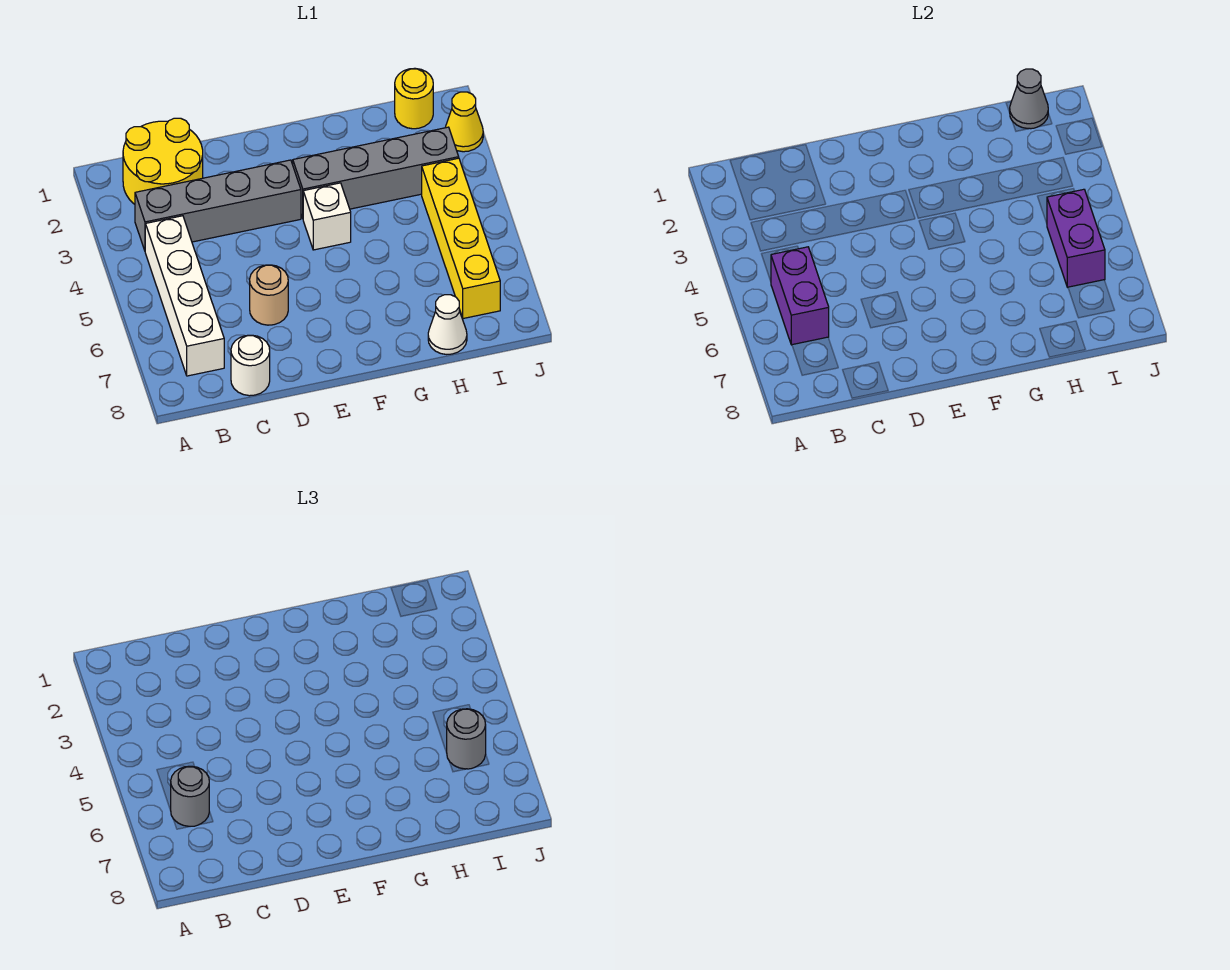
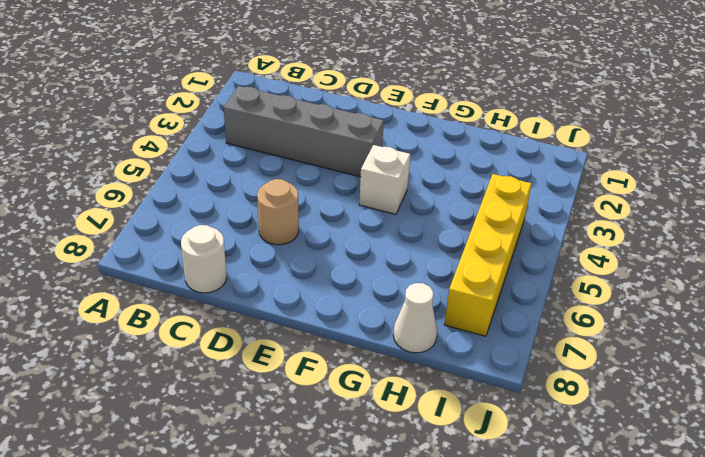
none -> yellow 2x2 round brick [123,118,203,204]
none -> white 1x4 brick [145,216,224,376]
none -> grey 1x4 brick [293,127,459,218]

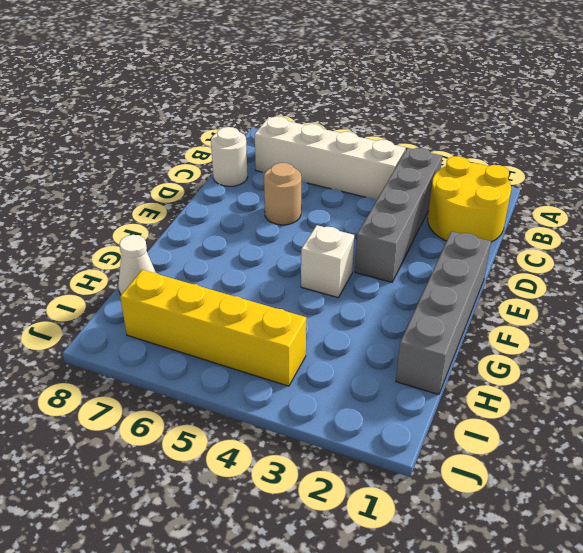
grey 1x4 brick [396,231,491,395] -> grey 1x4 brick moved to [293,127,459,218]
none -> yellow 1x1 round brick [395,68,433,129]
none -> yellow 1x1 cone [445,92,483,152]
none -> purple 1x2 brick [771,247,829,345]

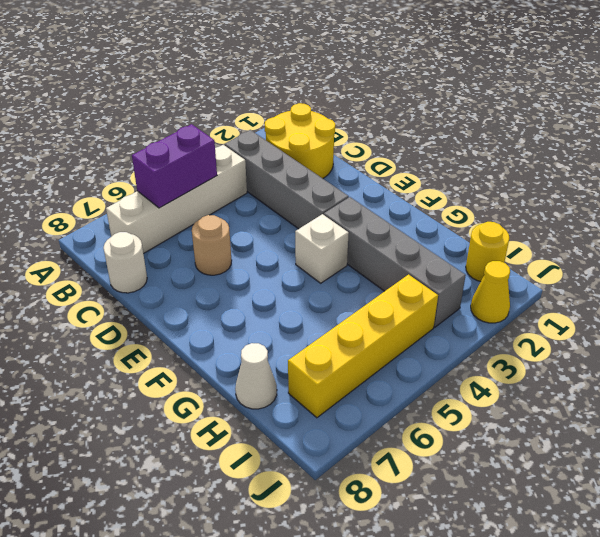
none -> grey 1x1 cone [1010,69,1048,129]
none -> purple 1x2 brick [1047,189,1105,287]
none -> grey 1x1 round brick [170,766,209,827]

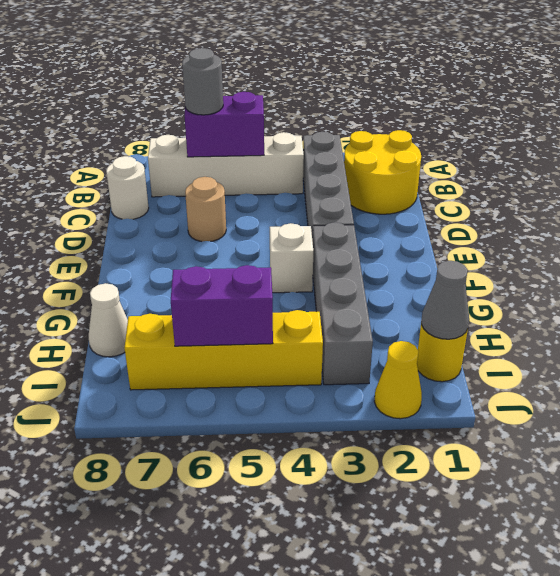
none -> grey 1x1 round brick [447,709,486,769]

